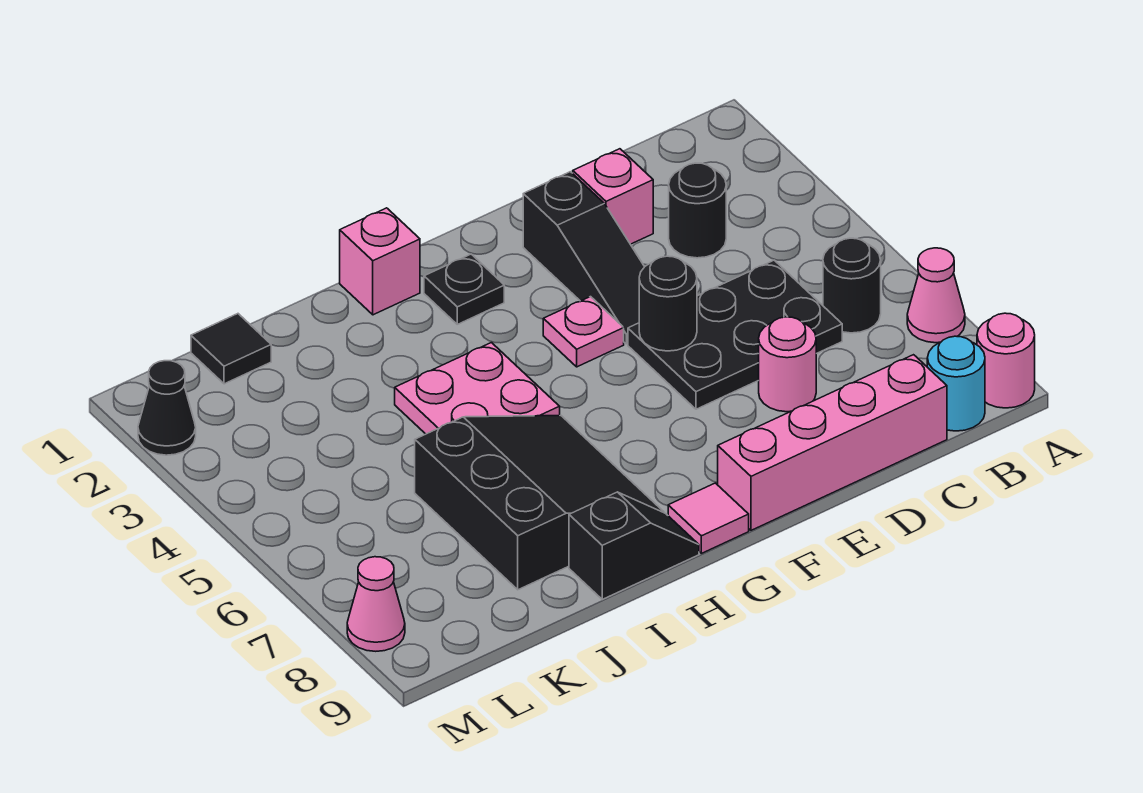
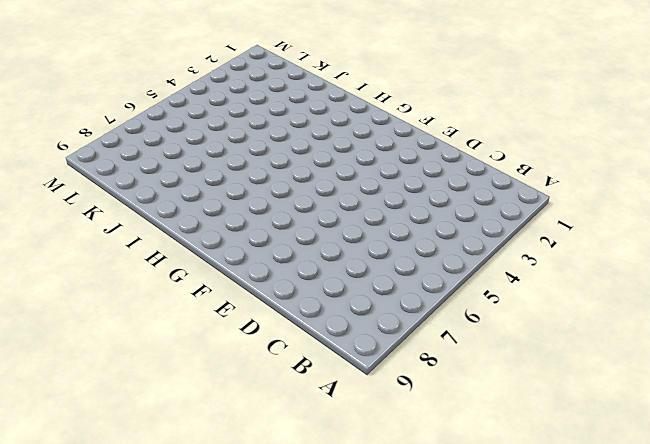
none -> pink 1x1 cone [907,248,965,343]
none -> pink 1x1 round brick [977,313,1035,408]
none -> black 1x1 round brick [823,238,881,333]

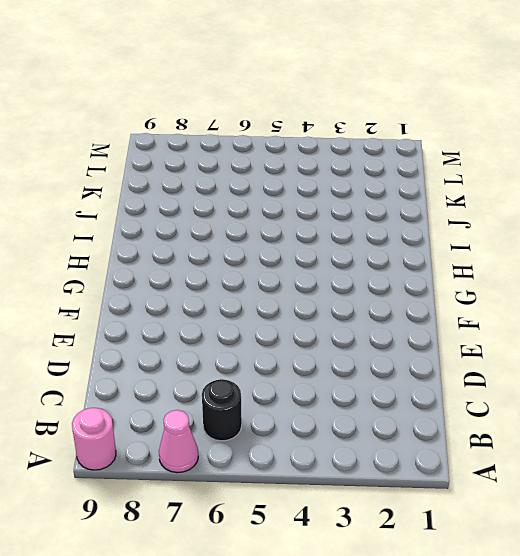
none -> cyan 1x1 round brick [927,336,985,431]
none -> black 1x1 round brick [669,163,726,258]
none -> black 2x3 plate [628,260,842,409]

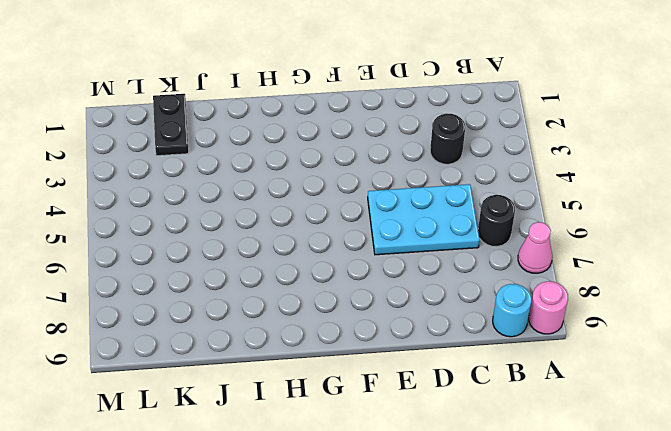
cyan 2x3 plate [368,184,480,255] -> black 2x3 plate [628,260,842,409]
black 1x2 plate [153,94,189,156] -> black 1x1 tile [191,314,271,384]
none -> pink 1x4 brick [718,355,947,530]
none -> pink 1x1 brick [573,149,653,244]
none -> pink 1x1 round brick [759,317,816,412]

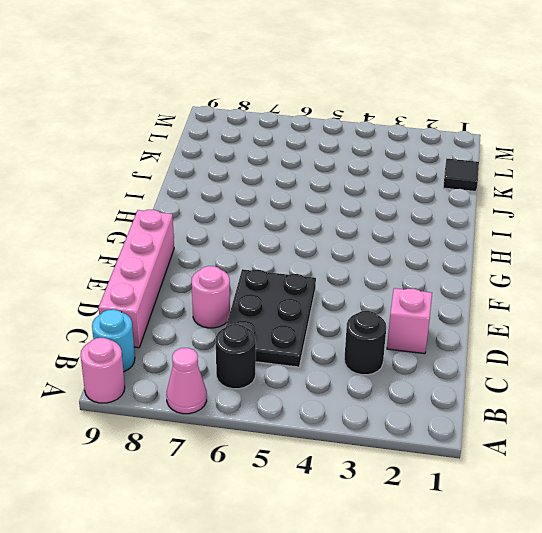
none -> black 1x3 slope [523,172,644,344]
none -> pink 1x1 plate [543,297,624,367]
none -> black 1x1 plate [424,254,504,324]

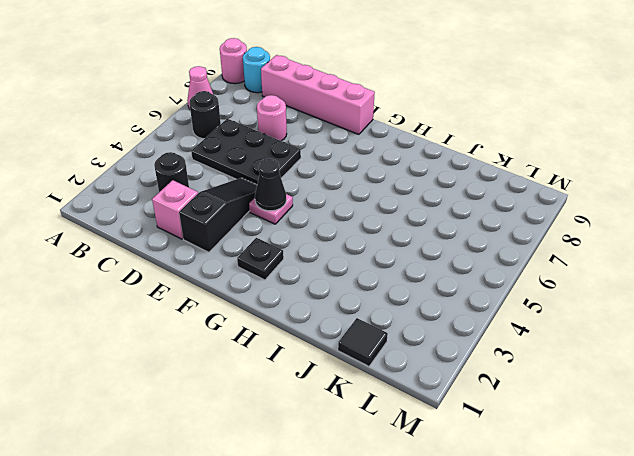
black 1x1 cone [255,159,286,211] -> black 1x1 cone moved to [138,361,196,455]
none -> pink 1x1 tile [668,483,749,553]
none -> pink 1x1 brick [340,208,420,315]
none -> pink 2x2 plate [395,343,560,434]

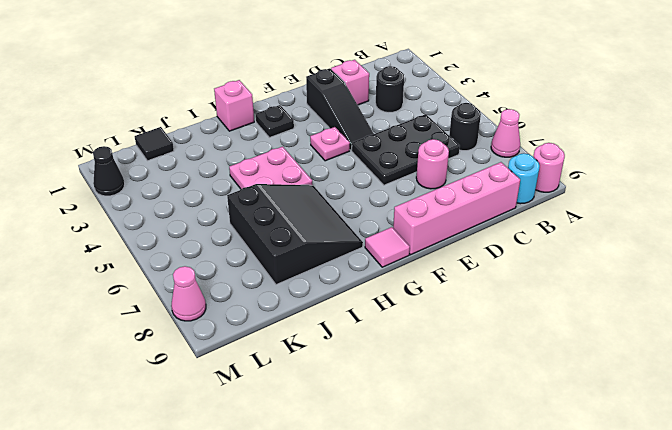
none -> black 1x2 slope [569,492,699,599]
none -> black 1x1 round brick [639,256,697,351]

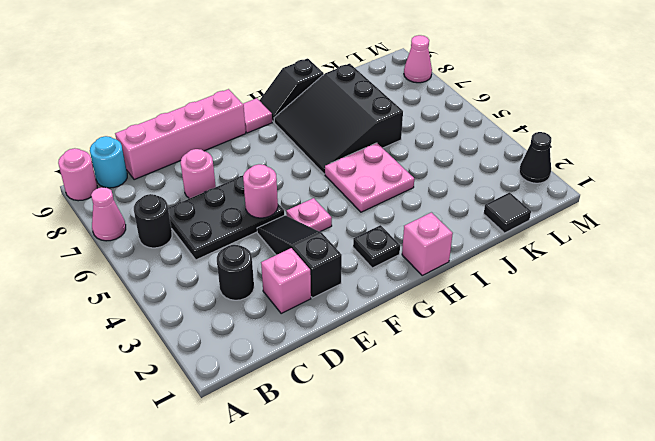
pink 1x1 round brick [243,164,278,218] -> black 1x1 round brick [639,256,697,351]

